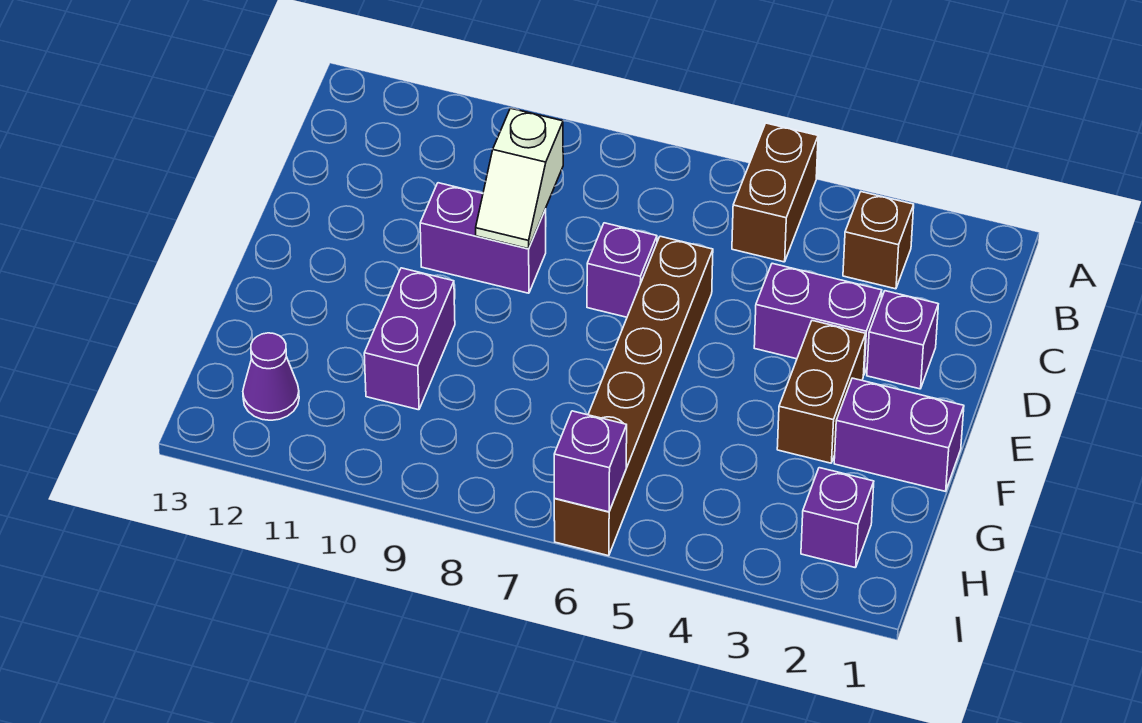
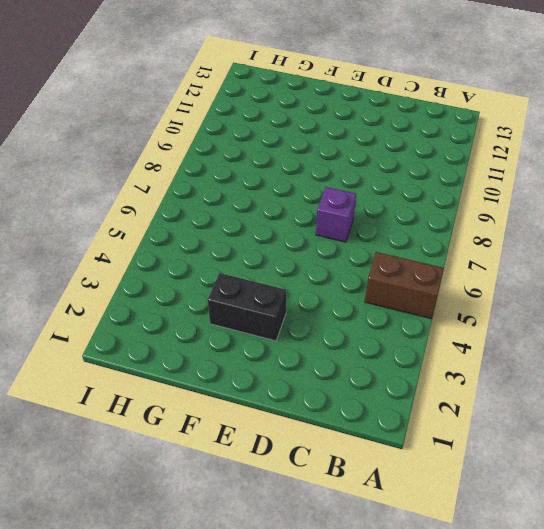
black 1x2 brick [208,273,286,341] -> brown 1x2 brick [777,321,866,463]
none -> brown 1x1 brick [843,192,914,289]
none -> purple 1x1 brick [867,291,938,389]
none -> purple 1x2 brick [754,263,882,375]

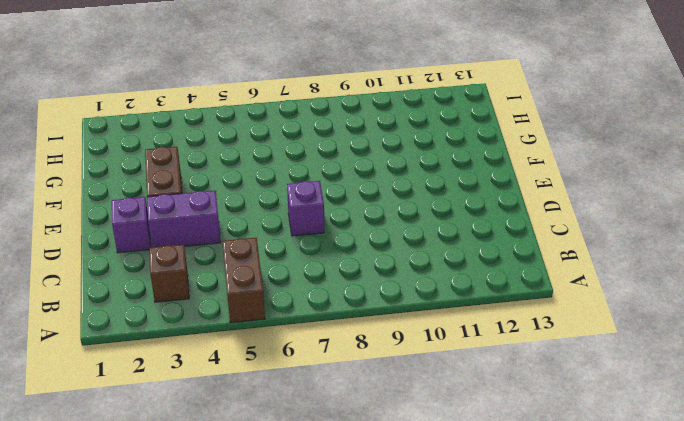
none -> brown 1x6 brick [554,236,713,556]
none -> purple 1x2 brick [420,183,546,293]
none -> purple 1x2 brick [834,378,964,491]

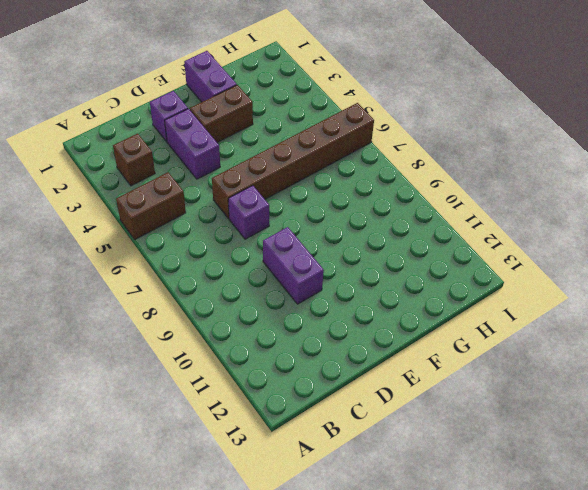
none -> purple 1x2 brick [364,268,455,410]
none -> purple 1x1 brick [801,468,874,568]
none -> purple 1x1 cone [243,333,299,420]

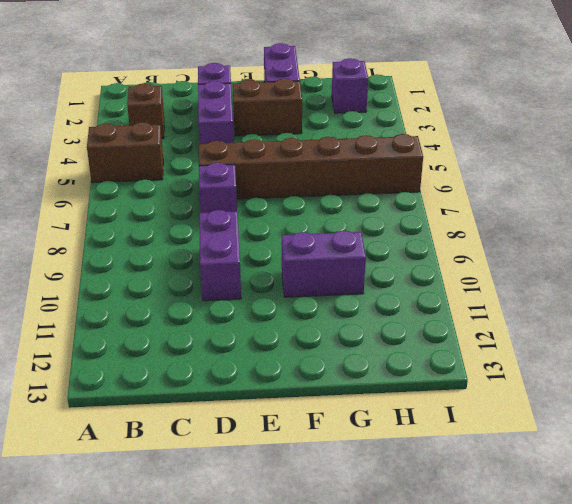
none -> purple 1x1 cone [243,333,299,420]
none -> white 1x2 slope [476,108,563,249]
none -> purple 1x1 brick [554,411,627,512]

